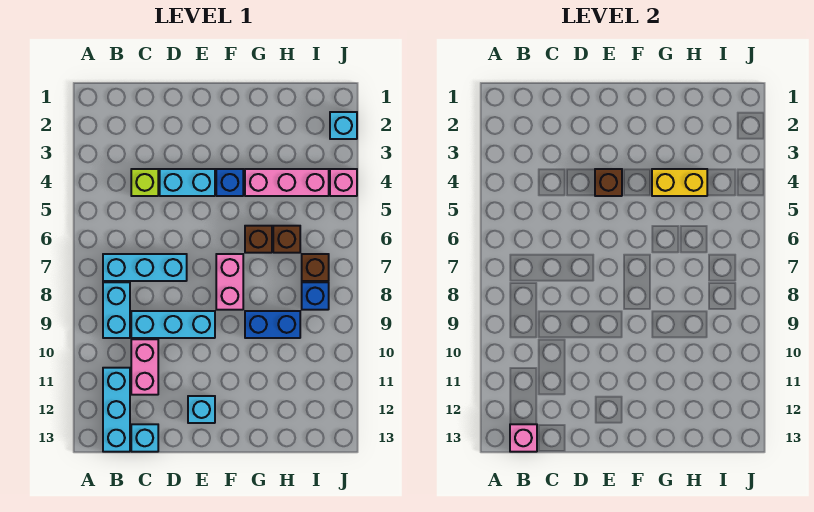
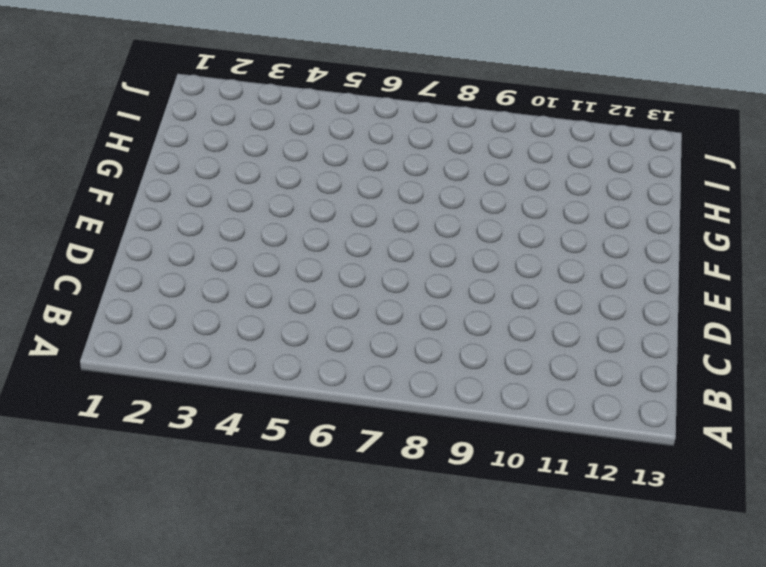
none -> cyan 1x3 brick [103,254,187,281]
none -> cyan 1x2 brick [103,282,130,338]
none -> cyan 1x3 brick [103,368,130,452]

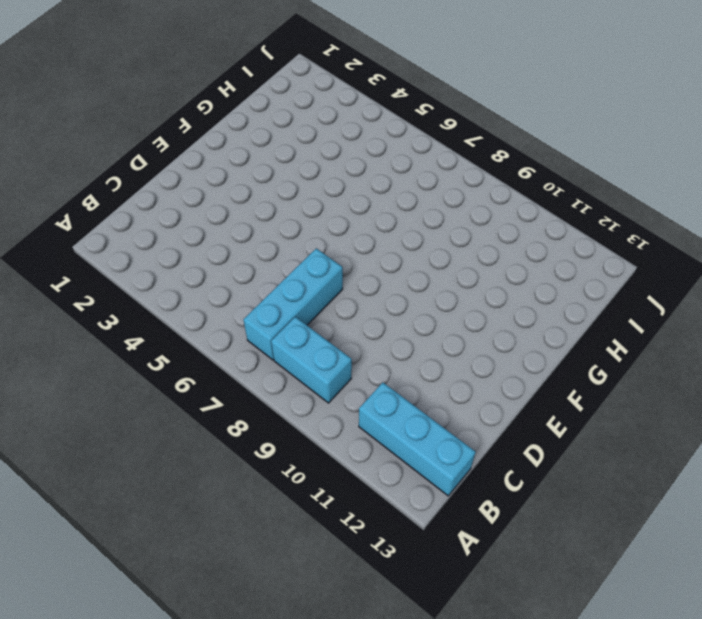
none -> lime 1x1 brick [131,169,158,196]
none -> cyan 1x3 brick [131,311,215,338]
none -> pink 1x2 brick [131,339,158,395]

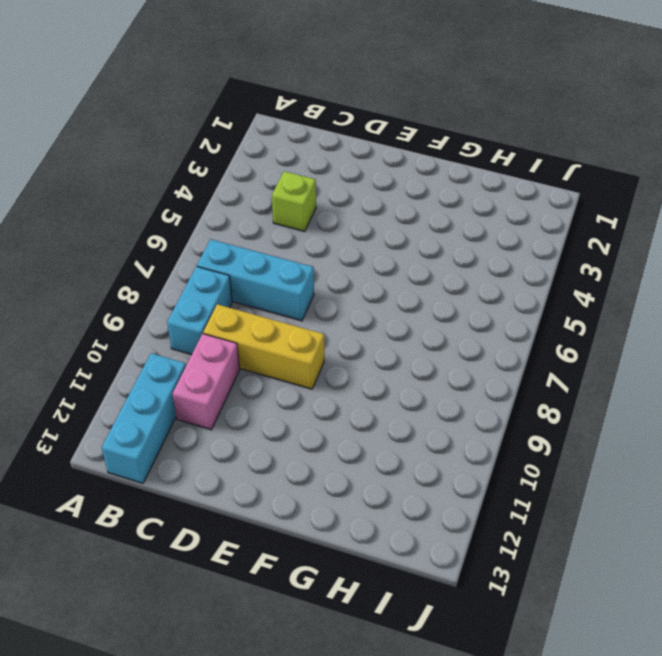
yellow 1x3 brick [203,304,324,389] -> cyan 1x3 brick [131,311,215,338]
none -> cyan 1x1 brick [131,424,158,452]
none -> cyan 1x2 brick [160,169,215,196]
none -> cyan 1x1 brick [188,396,215,423]

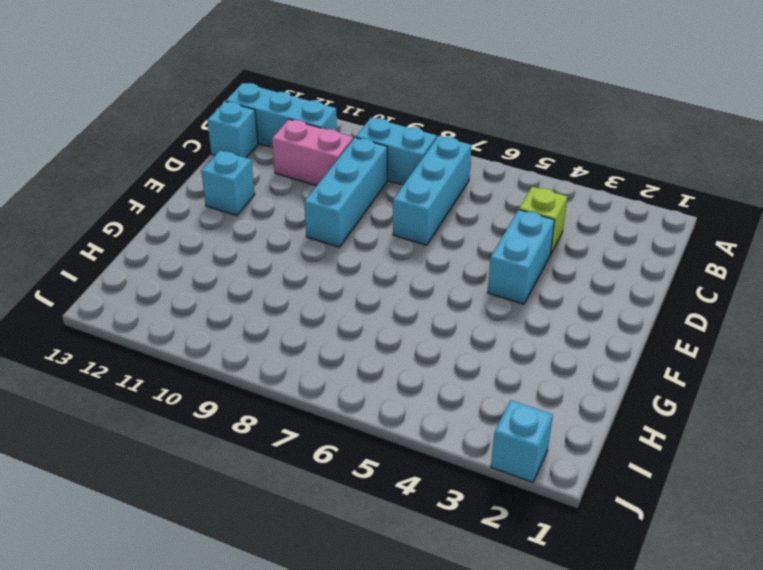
none -> blue 1x1 brick [216,169,243,196]
none -> pink 1x2 brick [216,254,243,310]
none -> pink 1x3 brick [245,169,329,196]

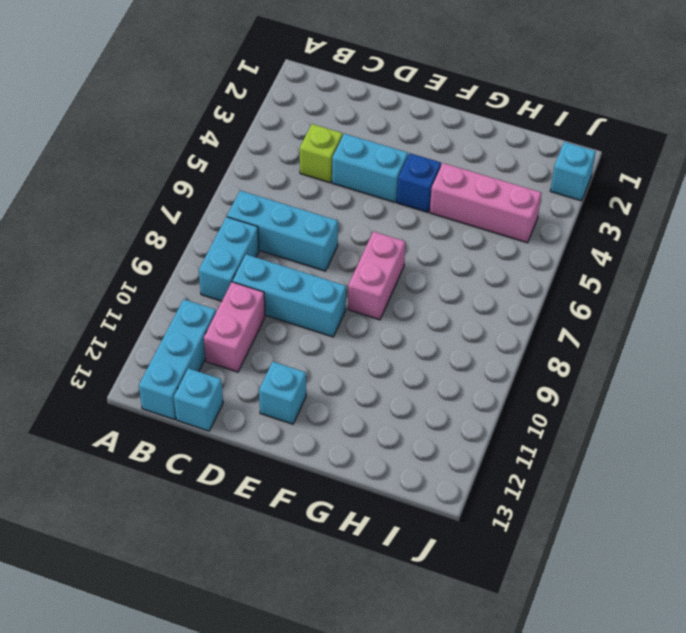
none -> brown 1x1 brick [245,226,272,253]
none -> blue 1x2 brick [245,311,300,338]
none -> brown 1x1 brick [273,226,300,253]

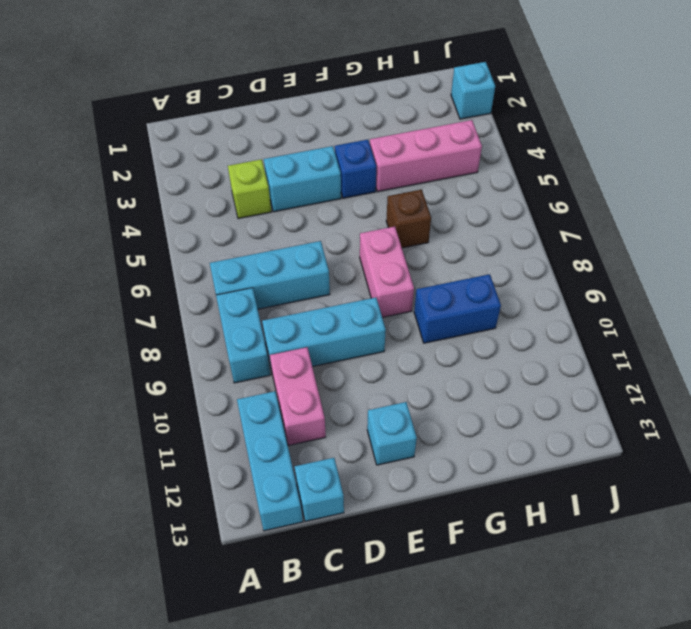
none -> brown 1x1 brick [273,226,300,253]
none -> brown 1x1 brick [302,254,329,281]
none -> blue 1x1 brick [302,282,329,310]

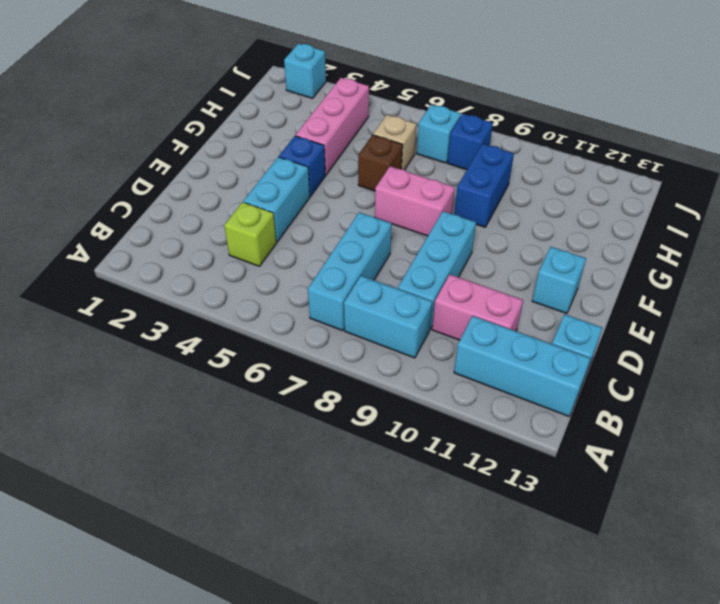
tan 1x1 brick [373,115,416,170] -> brown 1x1 brick [273,226,300,253]
cyan 1x1 brick [417,104,461,163] -> brown 1x1 brick [302,254,329,281]
none -> pink 1x1 brick [330,169,357,196]
none -> pink 1x1 brick [510,424,537,452]
none -> brown 1x1 brick [595,169,622,196]

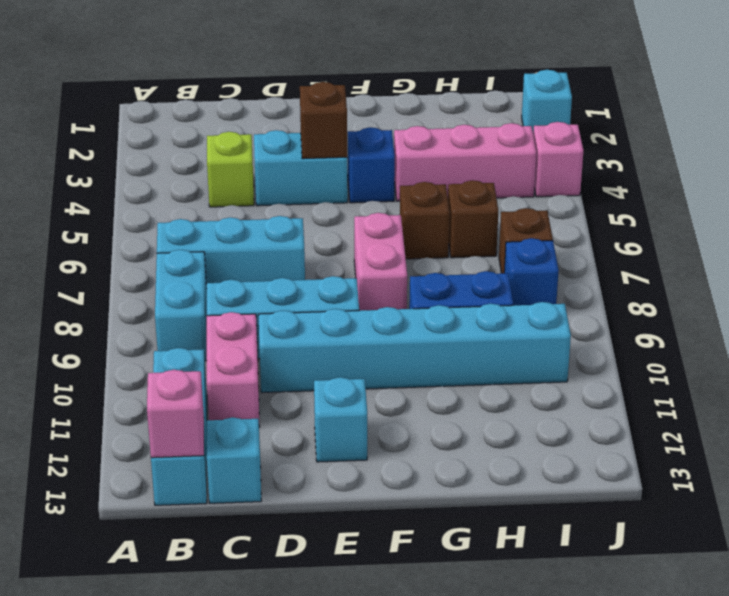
cyan 1x6 brick [259,302,571,393] -> none
none -> yellow 1x2 brick [652,169,707,196]

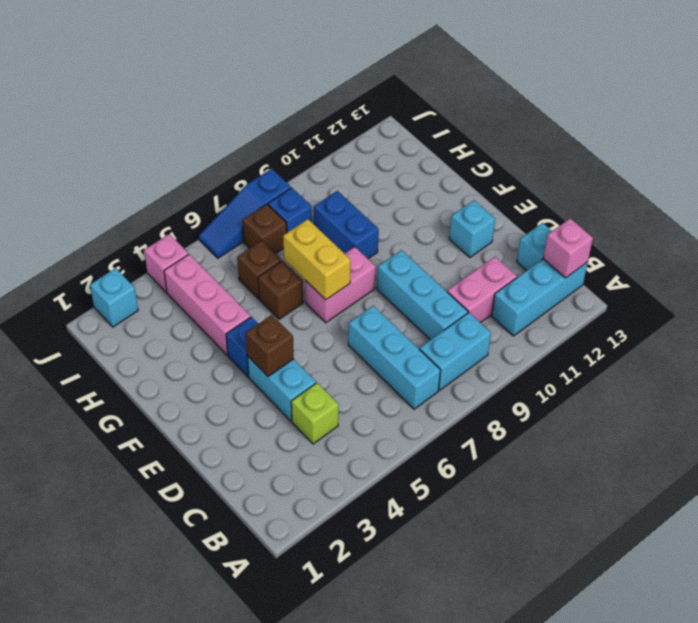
yellow 1x2 brick [283,219,351,300] -> yellow 1x2 brick moved to [652,169,707,196]
blue 1x3 slope [199,169,291,258] -> none

